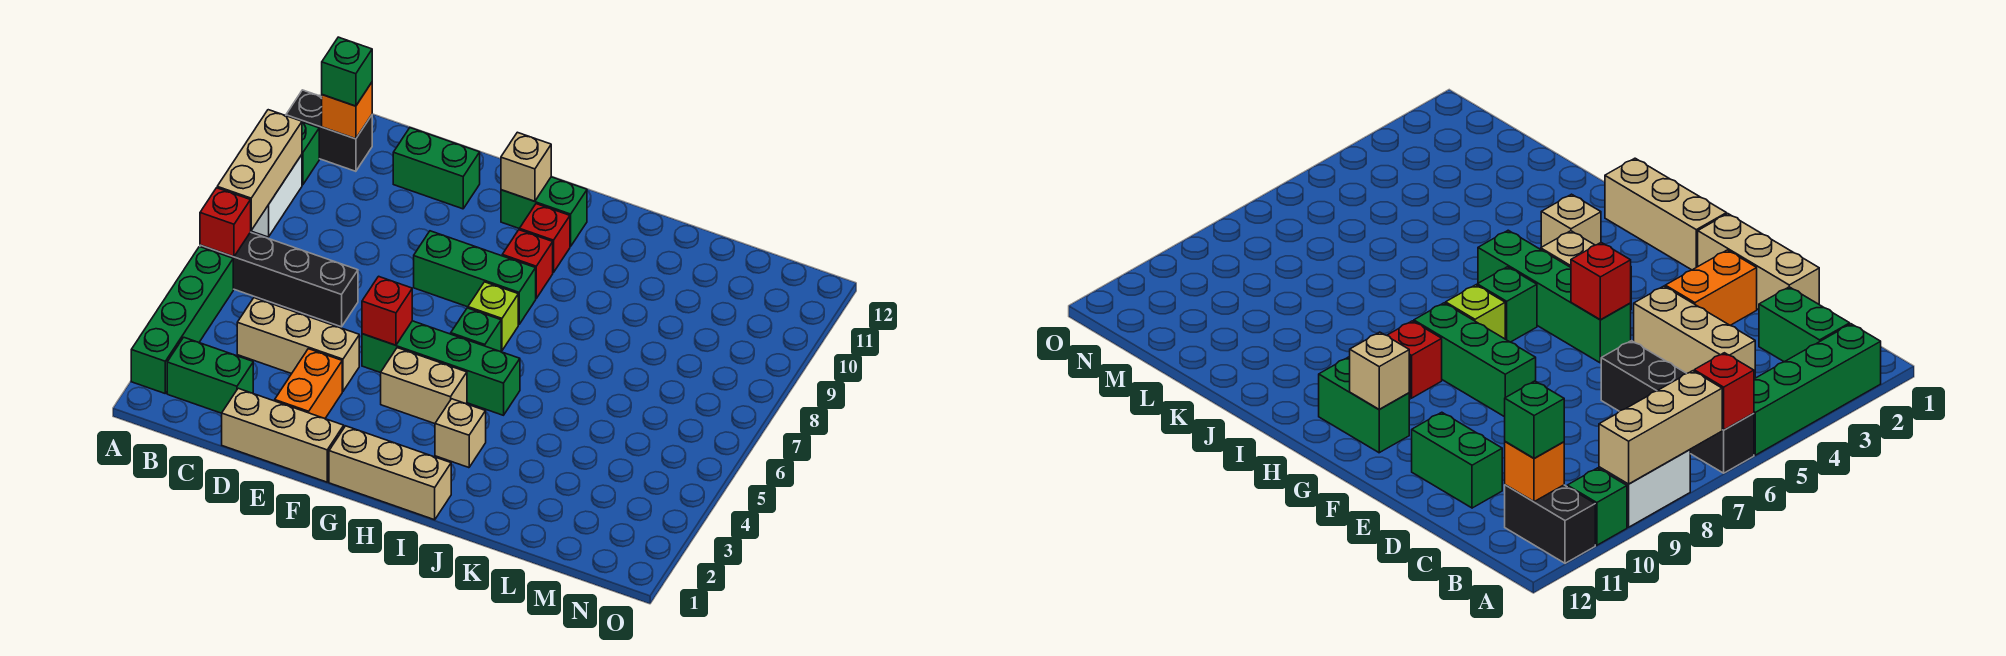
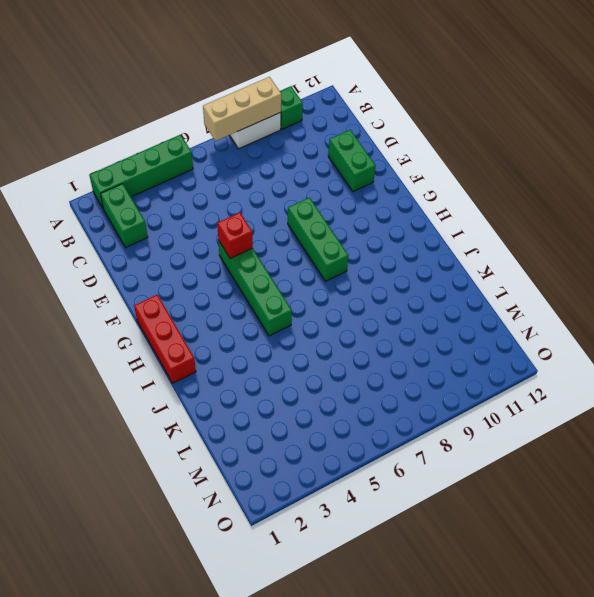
red 1x3 brick [134,295,196,383] -> tan 1x3 brick [329,426,451,520]
none -> black 1x4 brick [200,232,358,327]
none -> black 1x2 brick [286,90,372,171]
none -> tan 1x3 brick [237,298,359,391]

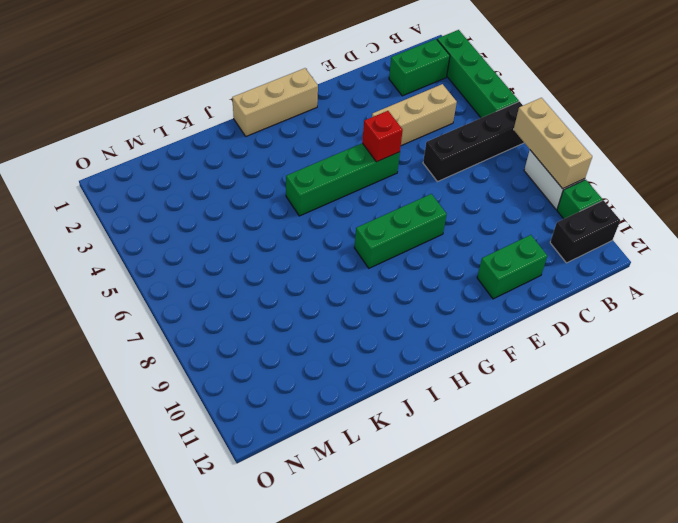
none -> tan 1x3 brick [222,388,344,482]
none -> orange 1x2 brick [275,349,342,419]
none -> tan 1x2 brick [381,348,467,424]

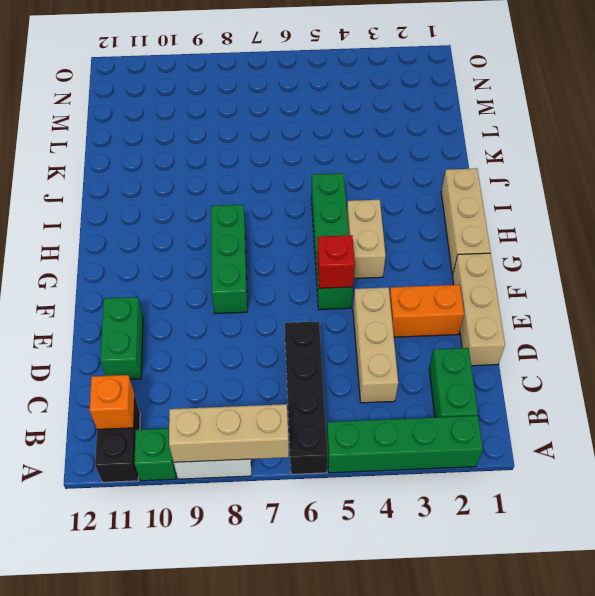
none -> green 1x2 brick [501,177,587,246]
none -> green 1x1 brick [451,308,501,352]
none -> lime 1x1 brick [468,282,518,351]

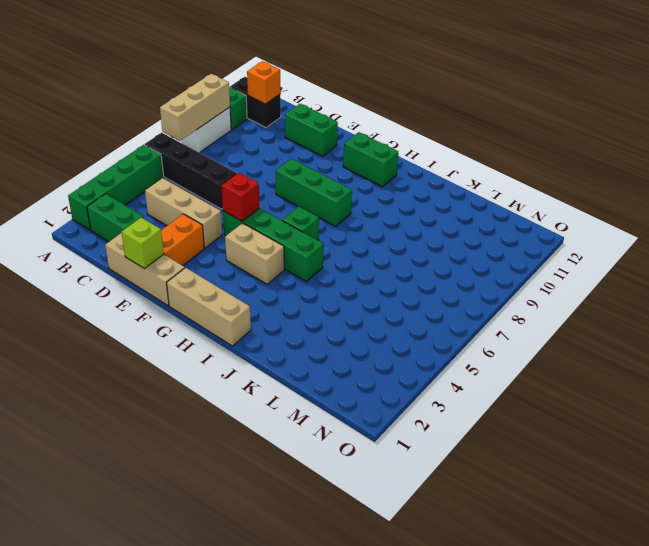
lime 1x1 brick [122,218,164,269] -> lime 1x1 brick moved to [468,282,518,351]
none -> red 1x1 brick [502,230,553,298]
none -> red 1x1 brick [519,204,570,273]
none -> tan 1x1 brick [435,399,486,468]

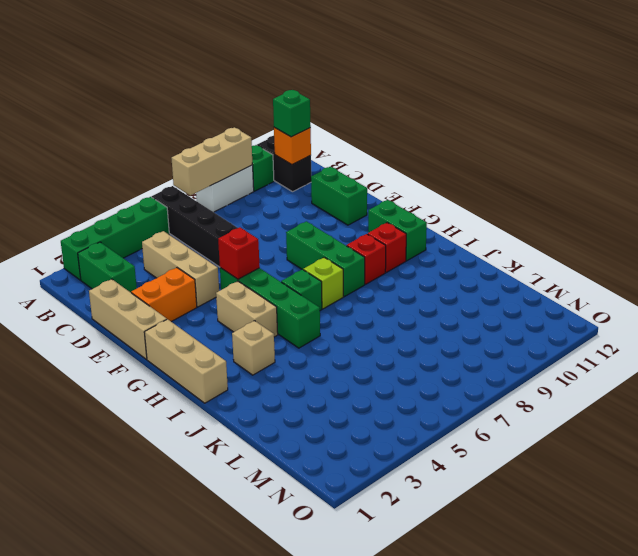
none -> red 1x1 brick [200,188,251,257]
none -> tan 1x1 brick [501,132,551,201]

